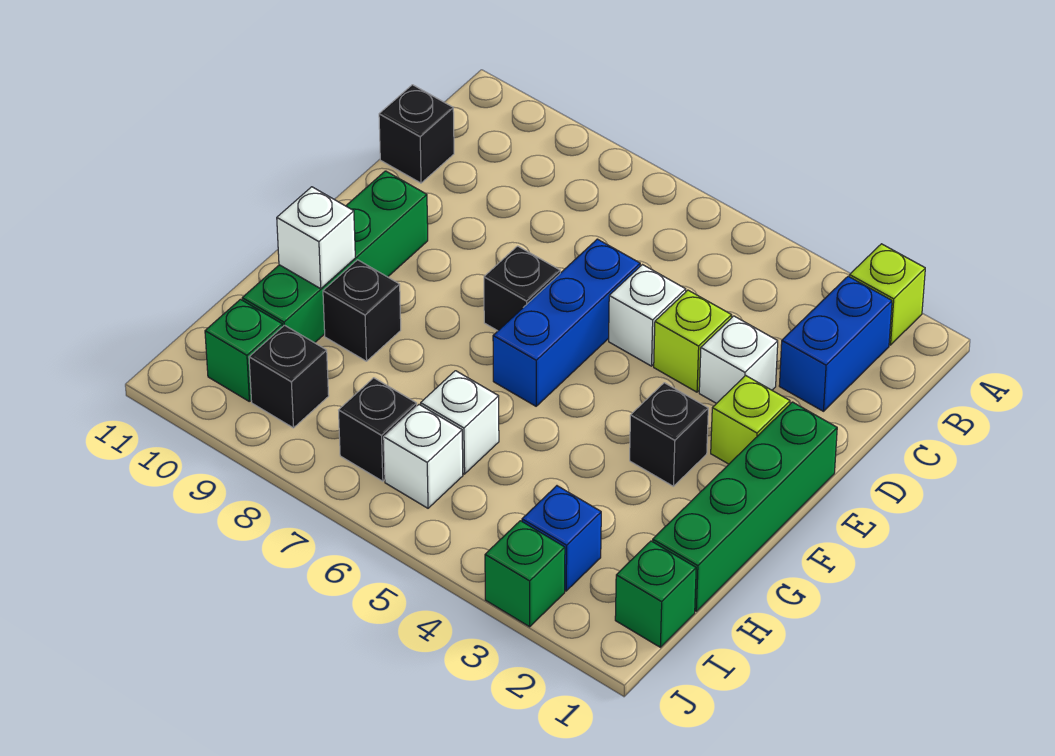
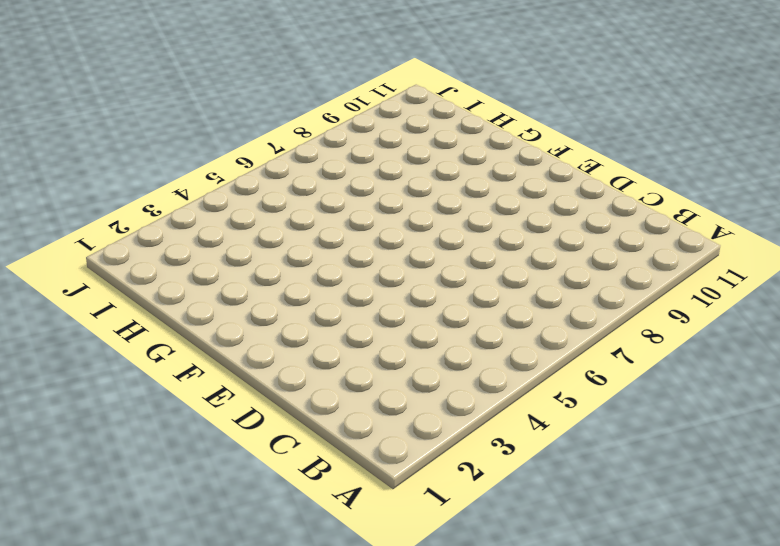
none -> lime 1x1 brick [849,244,925,345]
none -> blue 1x2 brick [779,276,892,411]
none -> black 1x1 brick [379,85,454,183]

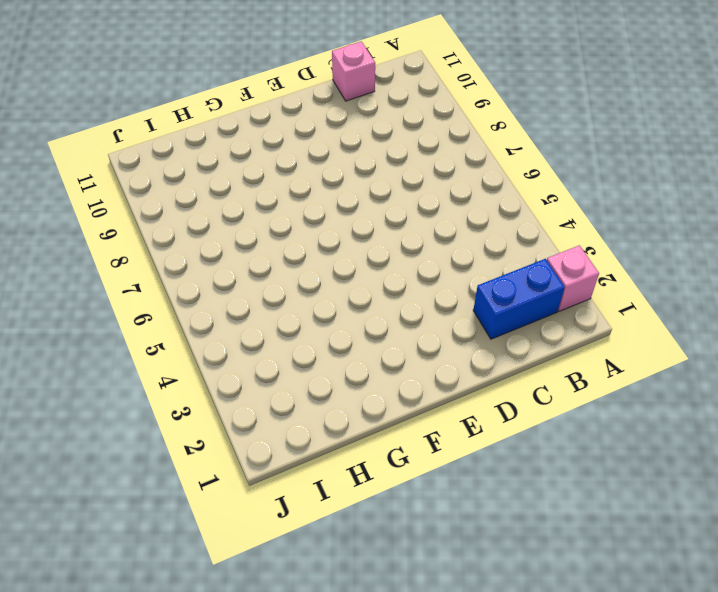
pink 1x1 brick [547,245,599,311] -> lime 1x1 brick [849,244,925,345]
pink 1x1 brick [332,41,375,101] -> black 1x1 brick [379,85,454,183]
none -> white 1x1 brick [699,316,778,404]
none -> lime 1x1 brick [654,290,732,392]
none -> white 1x1 brick [609,265,686,366]

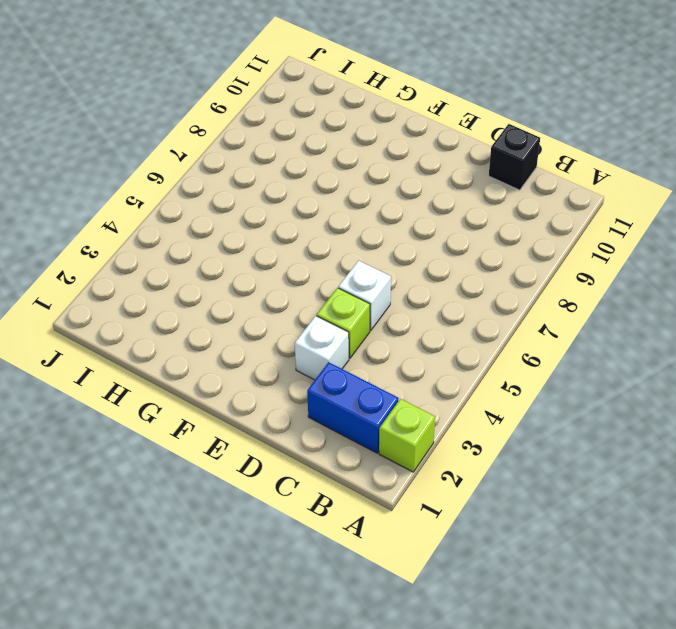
none -> blue 1x3 brick [493,239,640,406]
none -> green 1x4 brick [653,402,837,611]
none -> lime 1x1 brick [711,376,790,464]

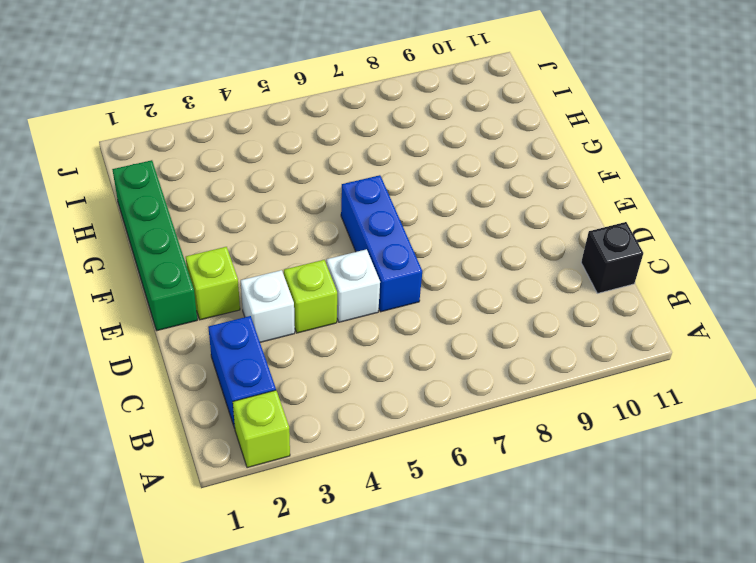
none -> black 1x1 brick [484,246,560,331]
none -> green 1x4 brick [242,171,428,343]
none -> black 1x1 brick [630,383,708,486]

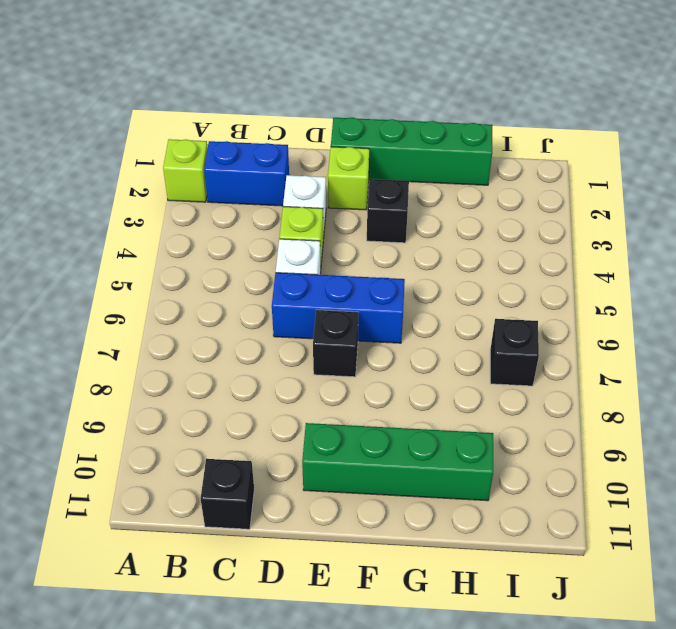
none -> black 1x1 brick [323,260,401,361]
none -> white 1x1 brick [421,371,499,474]
none -> green 1x1 brick [615,541,696,647]

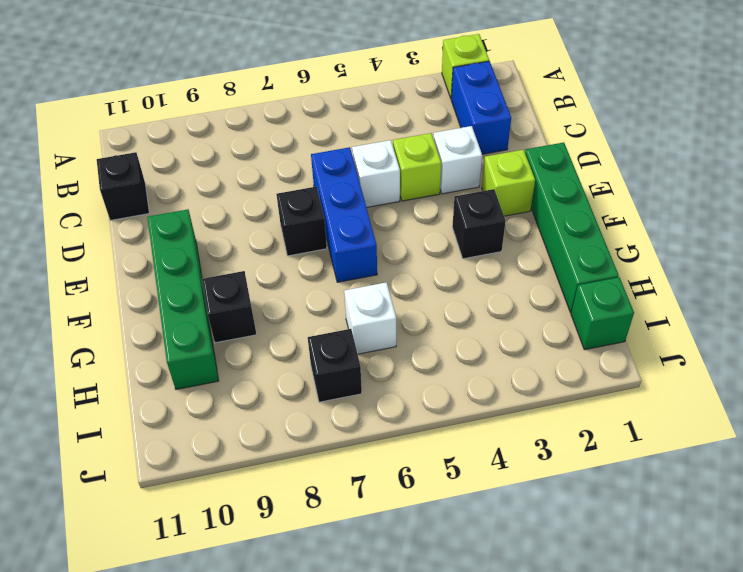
none -> blue 1x1 brick [522,486,601,591]
none -> white 1x1 brick [384,405,463,508]
none -> black 1x1 brick [249,325,329,428]

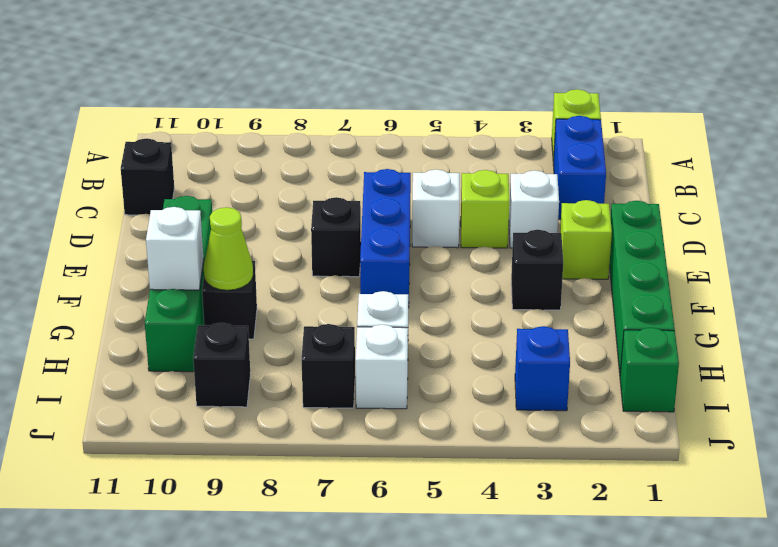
lime 1x1 cone [204,207,253,290] -> none
none -> green 1x1 brick [205,299,282,401]
none -> green 1x1 brick [485,521,565,627]

